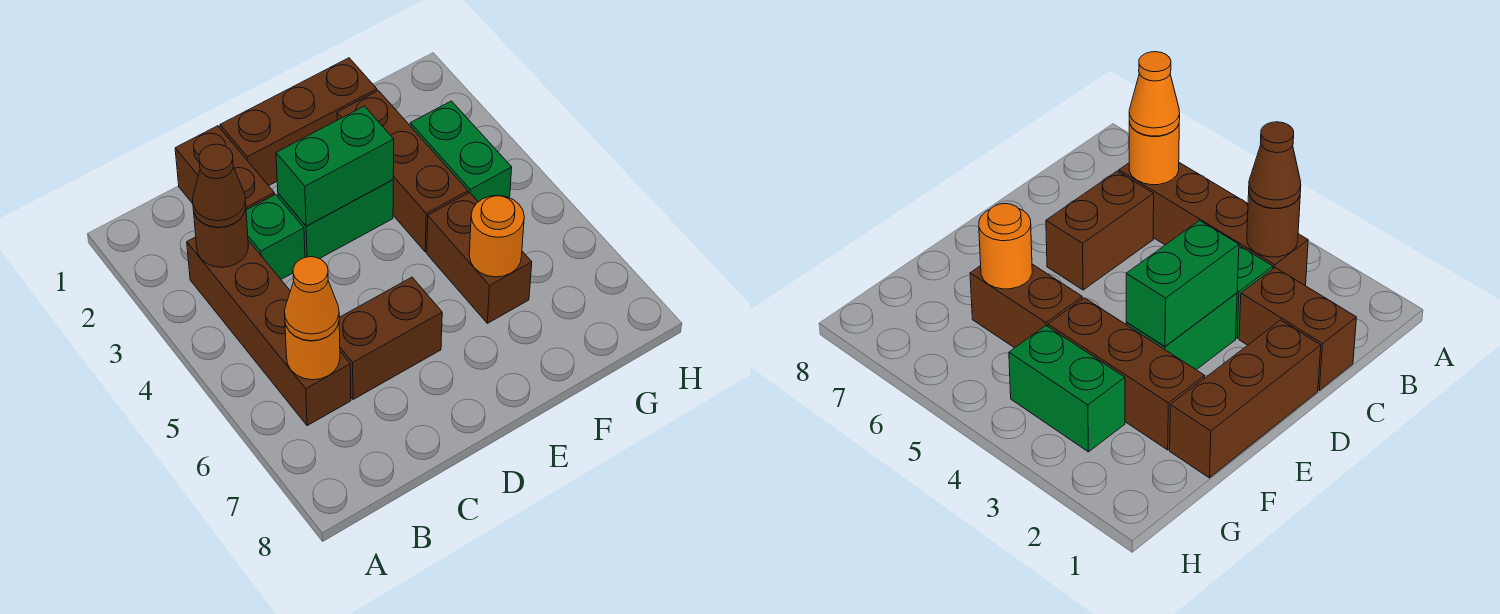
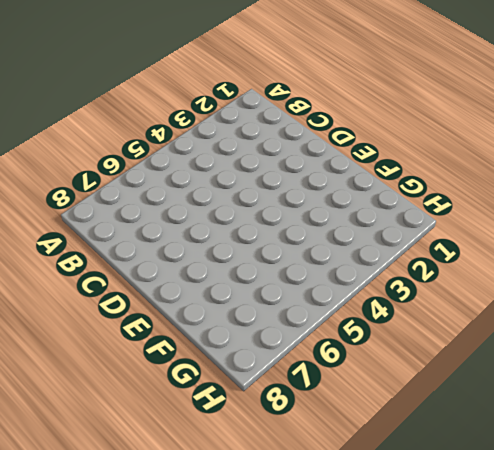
none -> brown 1x4 brick [187,237,351,426]
none -> brown 1x2 brick [175,126,274,210]
none -> green 1x1 brick [246,194,305,279]

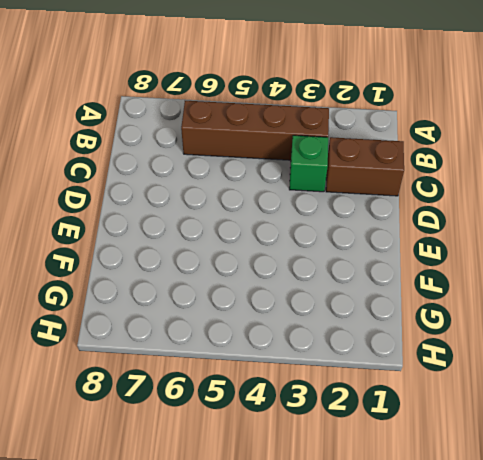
none -> brown 1x2 brick [339,277,442,400]
none -> brown 1x3 brick [220,58,377,186]
none -> green 1x2 brick [278,180,393,259]

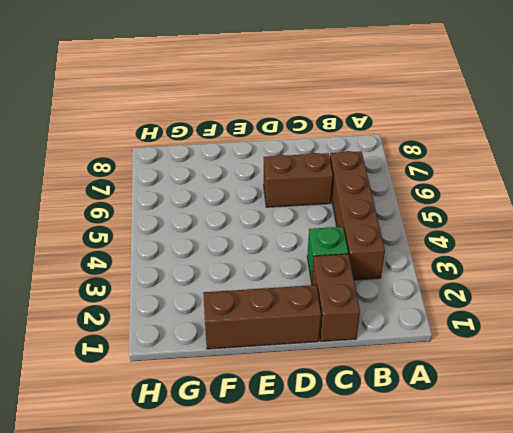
none -> green 1x2 brick [278,180,393,259]
none -> brown 1x3 brick [337,91,468,252]
none -> brown 1x2 brick [427,193,532,323]

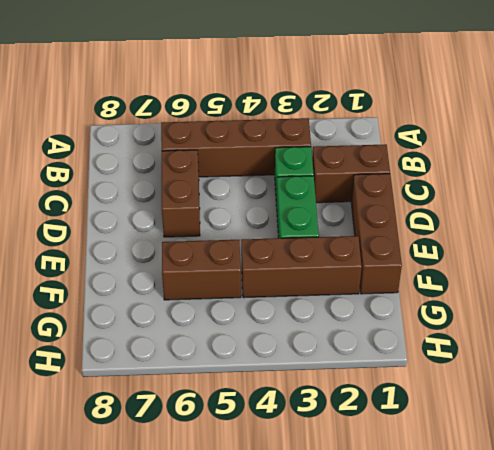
none -> green 1x2 brick [410,101,512,202]
none -> brown 1x1 round brick [194,209,248,267]
none -> orange 1x1 round brick [285,323,340,380]

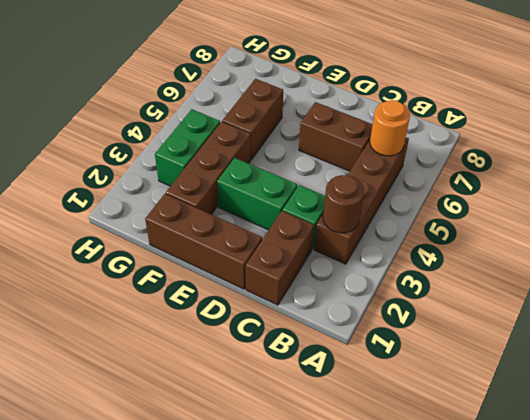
none -> green 1x2 brick [276,106,394,226]
none -> orange 1x1 round brick [469,195,524,277]
none -> brown 1x1 cone [193,144,246,227]

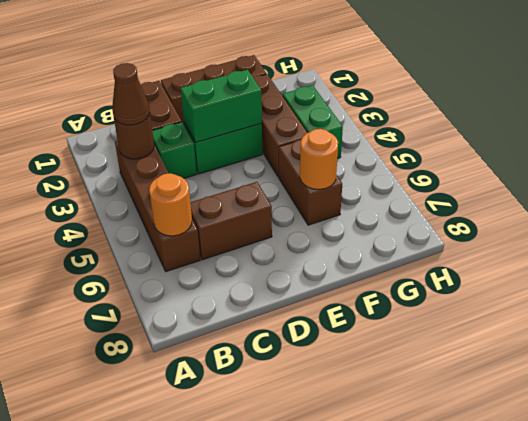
none -> orange 1x1 cone [284,257,339,341]

